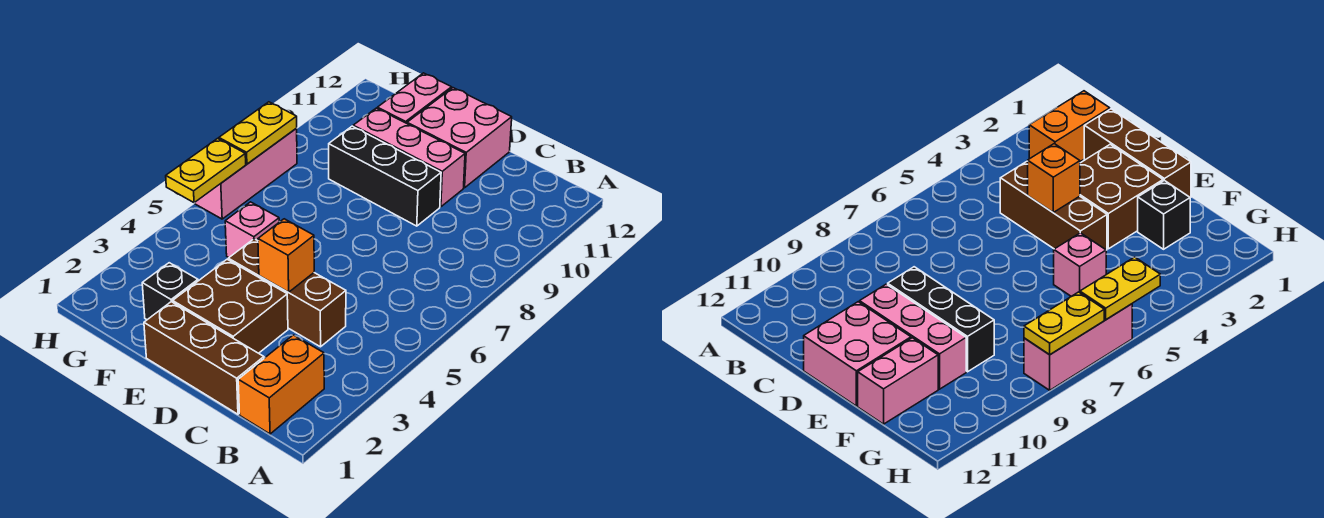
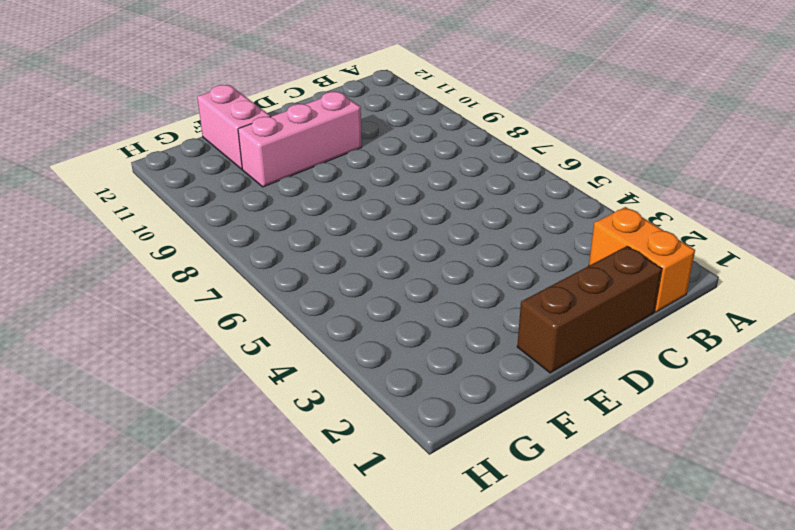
none -> brown 1x3 brick [228,239,346,347]
none -> brown 2x2 brick [173,259,288,353]
none -> black 1x3 brick [329,126,441,226]

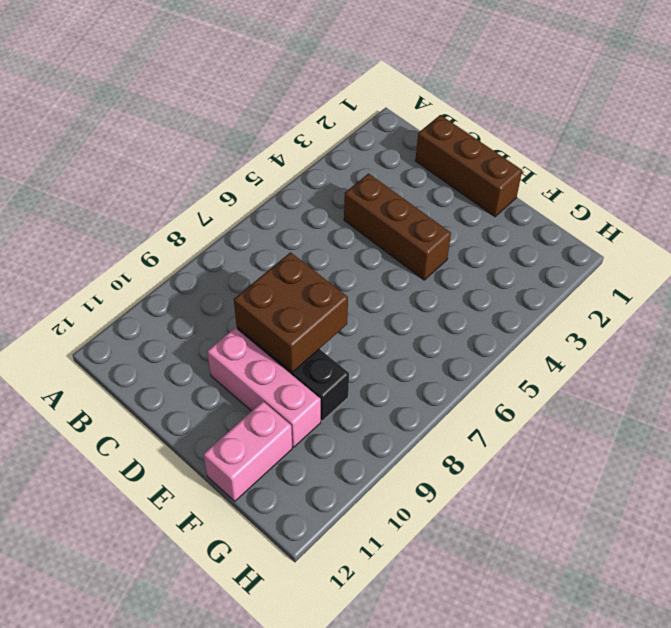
brown 2x2 brick [234,252,348,372] -> brown 2x2 brick moved to [173,259,288,353]
none -> orange 1x2 brick [238,335,324,434]
none -> pink 2x2 brick [407,88,512,188]
none -> black 1x1 brick [142,263,198,320]

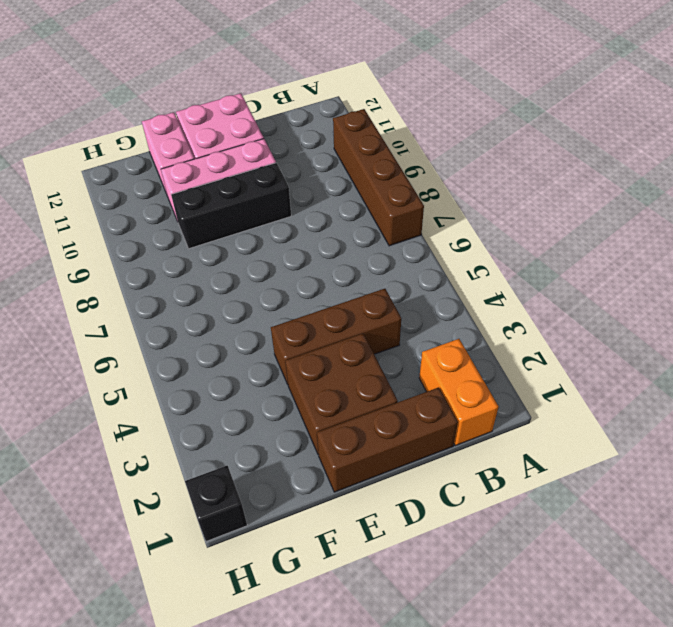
brown 1x4 brick [333,109,424,246] -> none
black 1x1 brick [185,466,247,541] -> black 1x1 brick moved to [142,263,198,320]
none -> pink 1x1 brick [225,202,279,258]
none -> pink 1x3 brick [195,128,297,219]
none -> orange 1x1 brick [258,219,314,292]

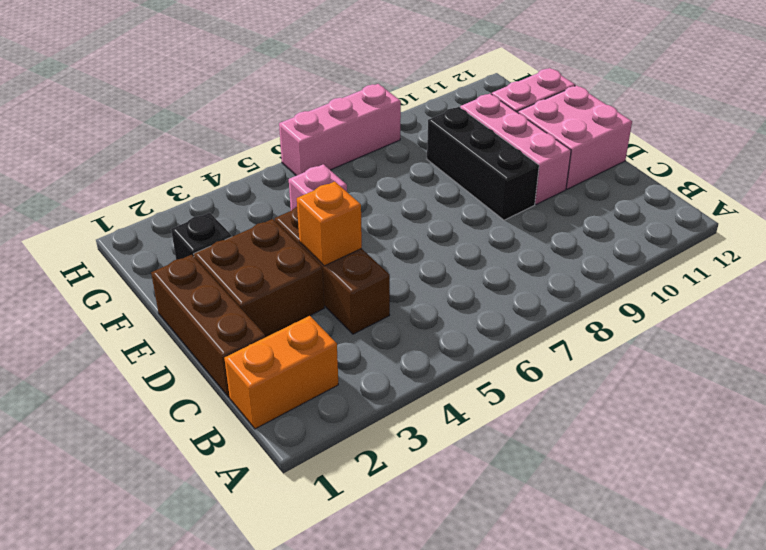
none -> yellow 1x2 plate [166,138,246,203]
none -> yellow 1x2 plate [219,102,297,164]

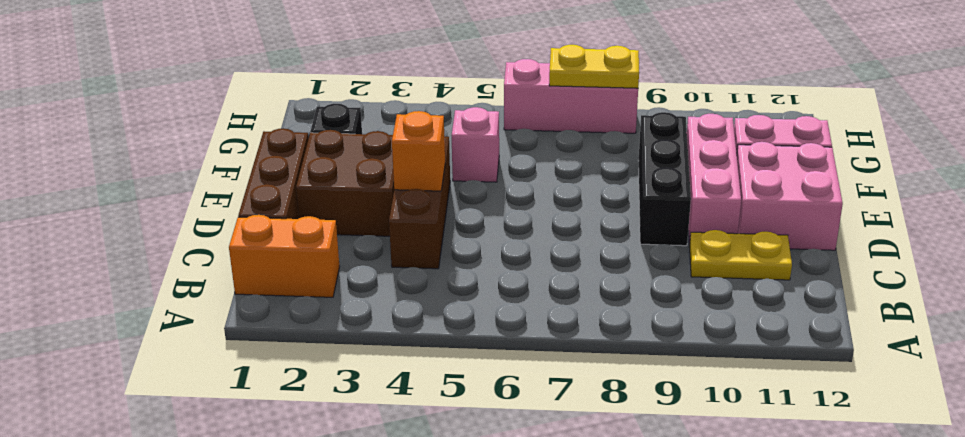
yellow 1x2 plate [689,230,792,280] -> yellow 1x2 plate moved to [166,138,246,203]

